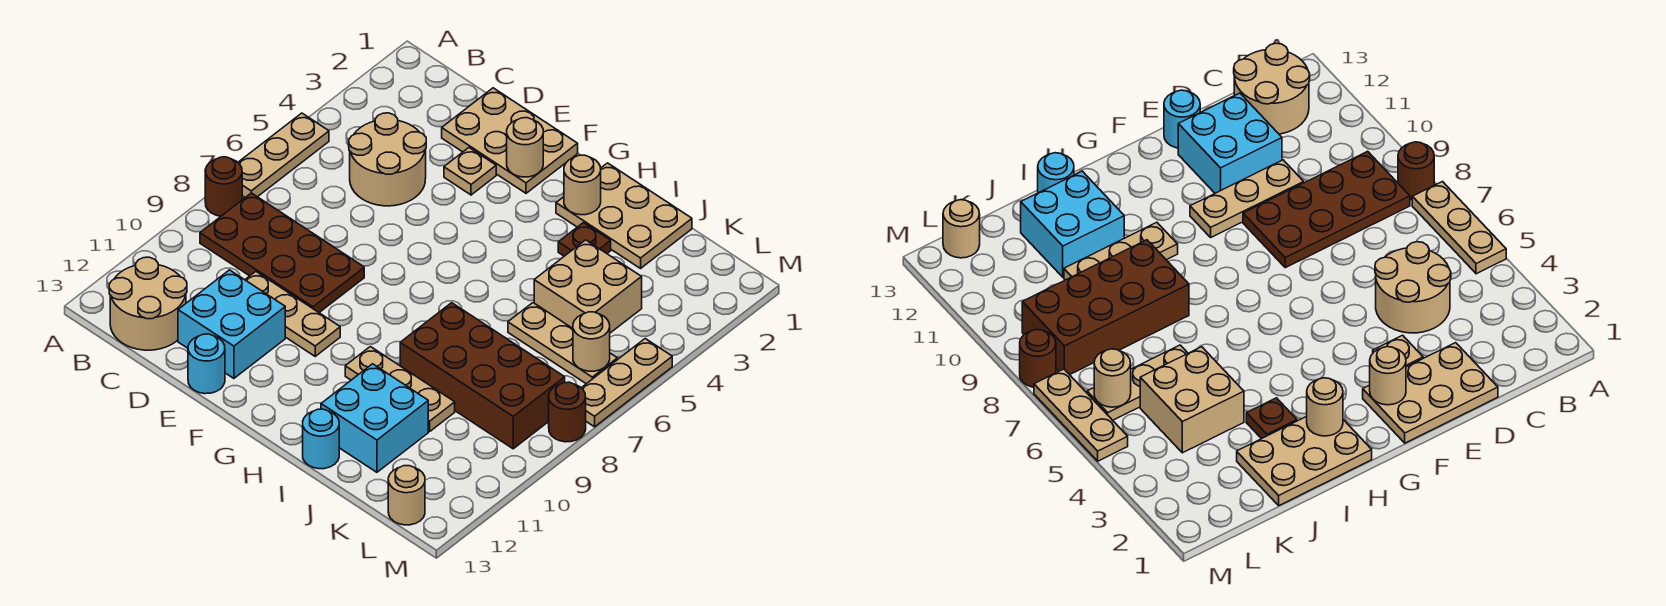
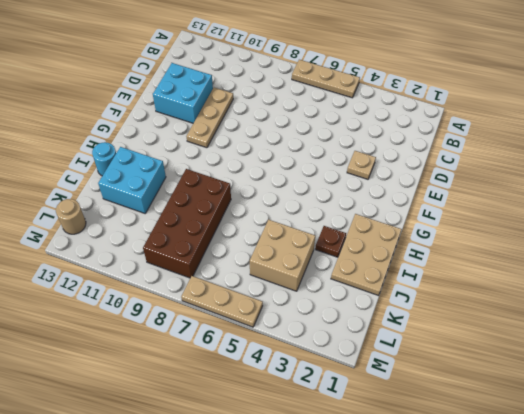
none -> brown 1x1 round brick [205,157,242,216]
none -> brown 2x4 plate [200,193,364,312]
none -> tan 2x2 round brick [109,257,187,350]

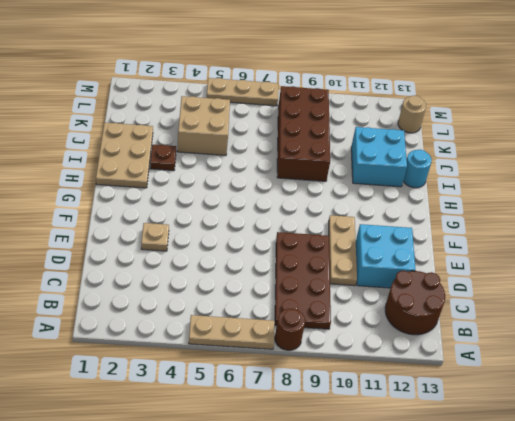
brown 2x2 round brick [385,271,445,335] -> tan 2x2 round brick [109,257,187,350]
none -> tan 2x2 round brick [349,113,426,206]
none -> tan 2x3 plate [442,88,578,193]
none -> cyan 1x1 round brick [188,334,225,394]

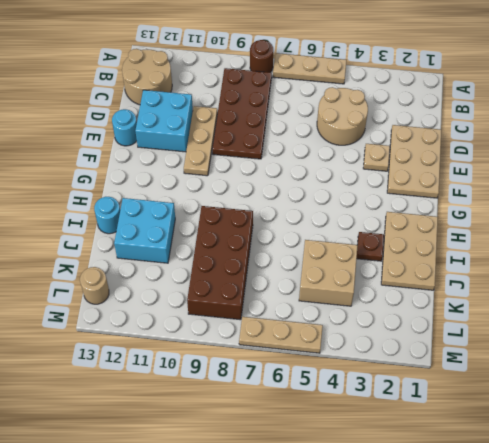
none -> tan 1x3 plate [345,347,455,431]
none -> tan 1x3 plate [508,303,617,384]
none -> brown 1x1 round brick [549,382,586,442]

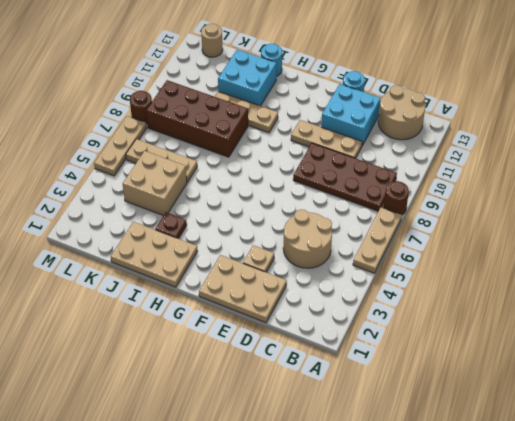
none -> tan 1x1 round brick [507,118,543,177]
none -> tan 1x1 round brick [564,155,601,215]
none -> tan 1x1 round brick [573,312,610,371]

